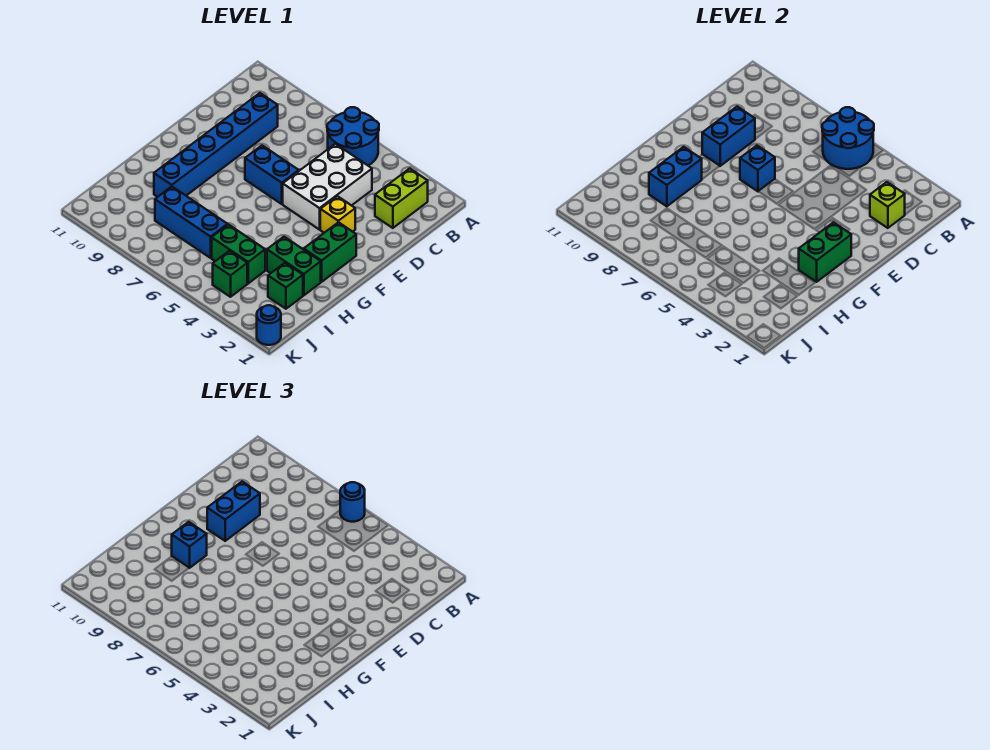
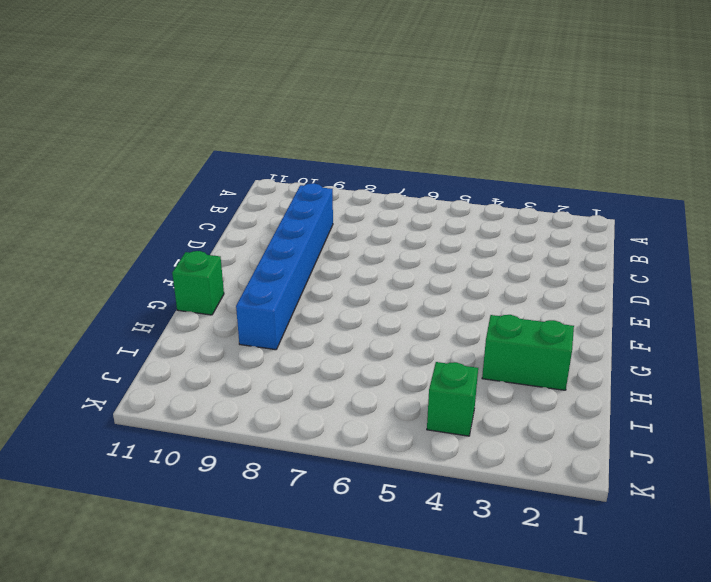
green 1x1 brick [172,251,224,315] -> green 1x1 brick moved to [268,263,303,309]
none -> blue 2x2 round brick [327,107,379,165]
none -> lime 1x2 brick [375,168,428,228]
none -> white 2x3 brick [283,144,372,230]

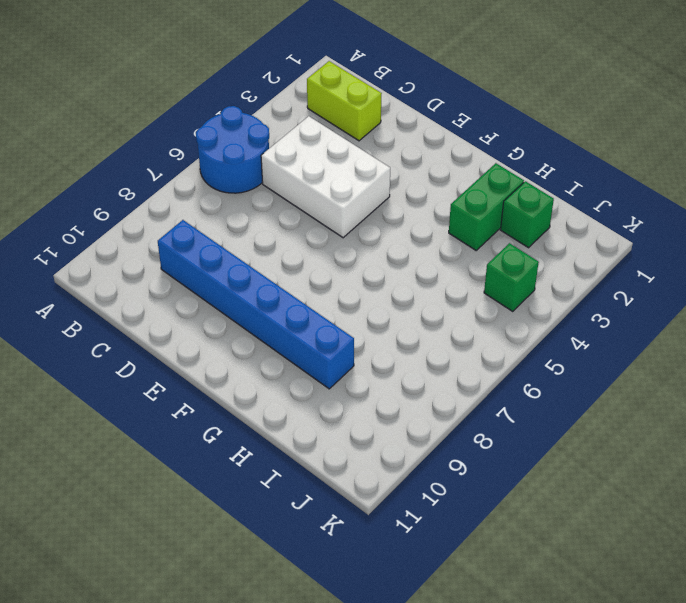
none -> yellow 1x1 brick [320,196,355,233]
none -> blue 1x2 brick [245,146,299,204]
none -> green 1x2 brick [304,222,356,282]

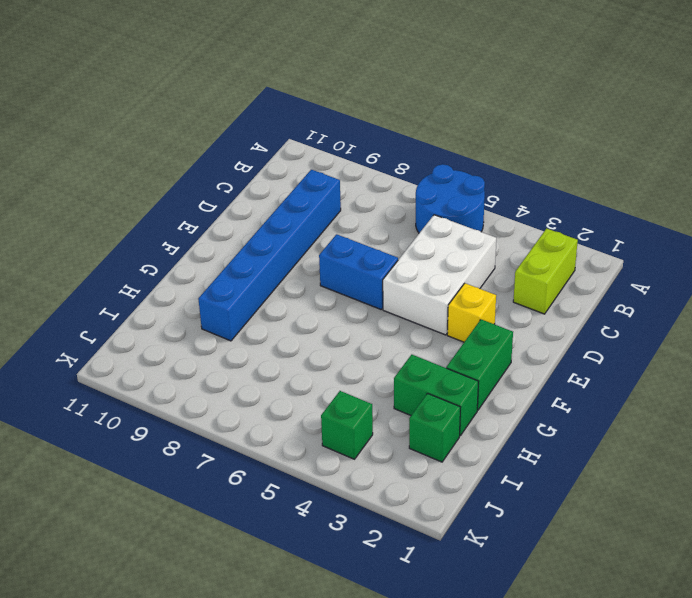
none -> green 1x2 brick [212,225,265,283]
none -> blue 1x3 brick [155,187,228,258]
none -> blue 1x1 round brick [257,305,281,345]

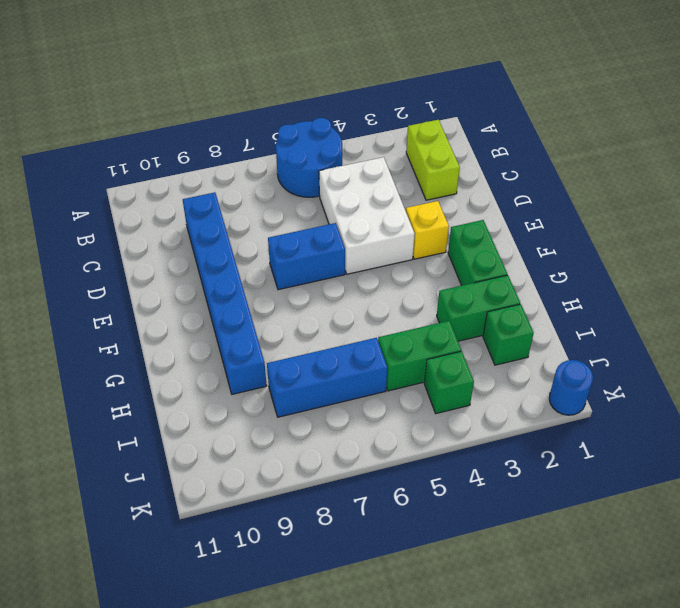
none -> blue 2x2 round brick [822,107,874,169]
none -> lime 1x1 brick [870,182,905,228]
none -> blue 1x2 brick [702,107,755,166]

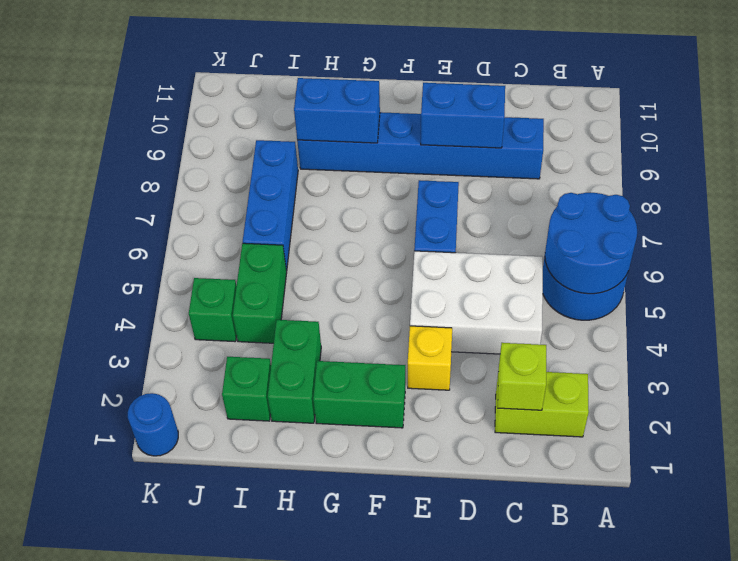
none -> blue 1x1 brick [740,146,775,191]
none -> green 1x2 brick [799,222,851,282]
none -> blue 1x1 round brick [340,482,365,522]

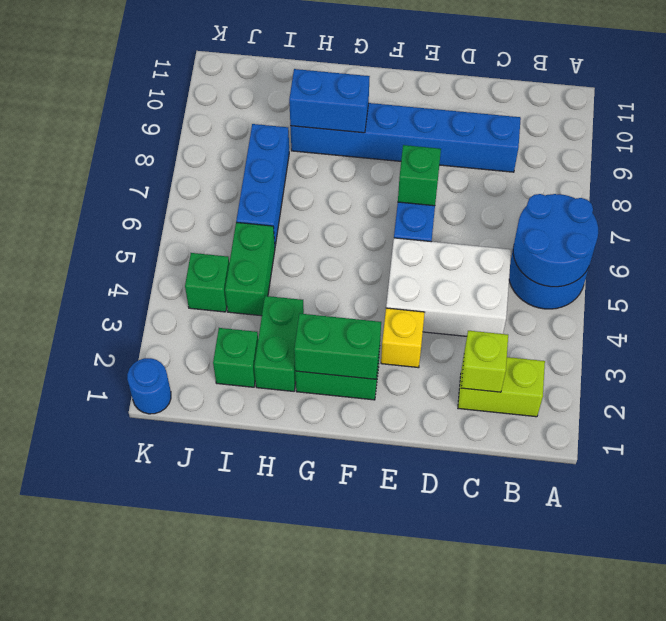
green 1x1 brick [398,145,441,206] -> blue 1x1 brick [740,146,775,191]
none -> blue 1x2 brick [702,107,755,166]
none -> blue 1x1 round brick [340,482,365,522]
none -> blue 1x2 brick [207,482,260,541]

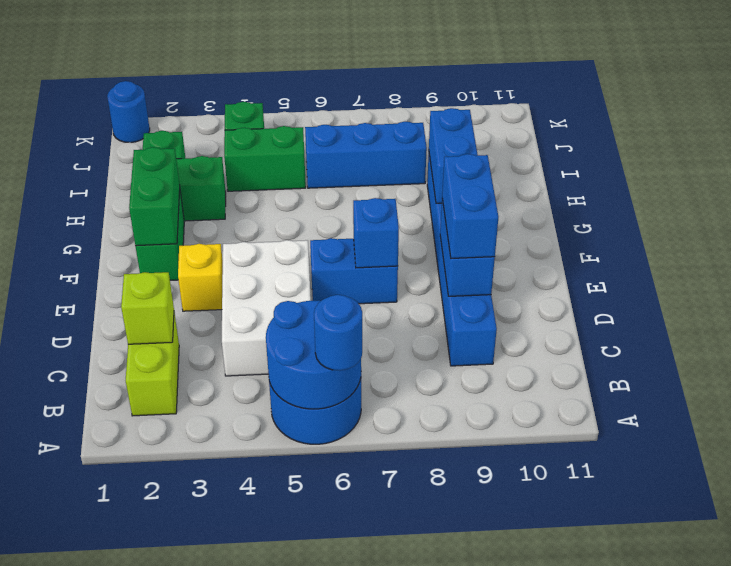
none -> blue 1x1 brick [172,522,207,568]

